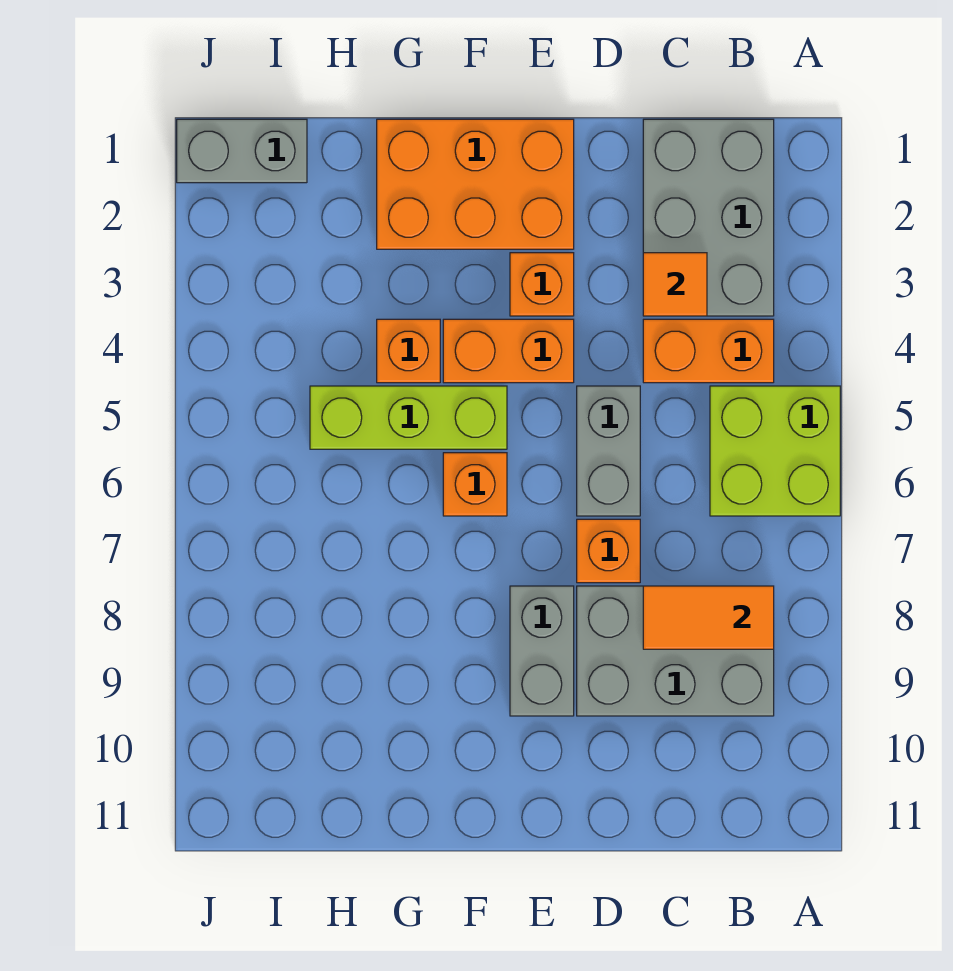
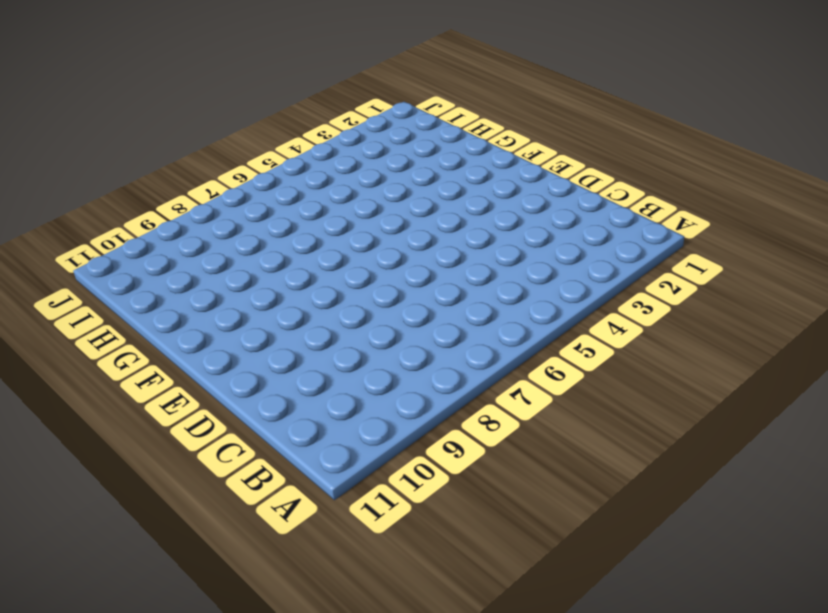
none -> lime 2x2 brick [710,386,840,516]
none -> grey 2x3 brick [643,119,774,316]
none -> orange 1x2 brick [643,319,774,383]

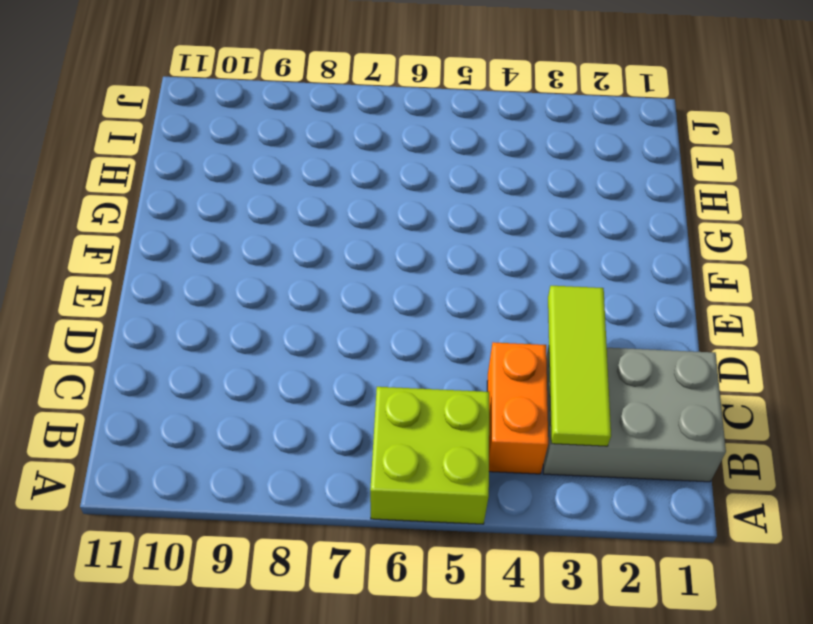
lime 1x3 tile [548,286,611,446] -> orange 1x1 tile [643,253,707,316]
none -> grey 2x3 brick [577,586,774,716]
none -> grey 1x2 brick [577,386,640,516]
none -> orange 1x1 brick [577,519,640,583]

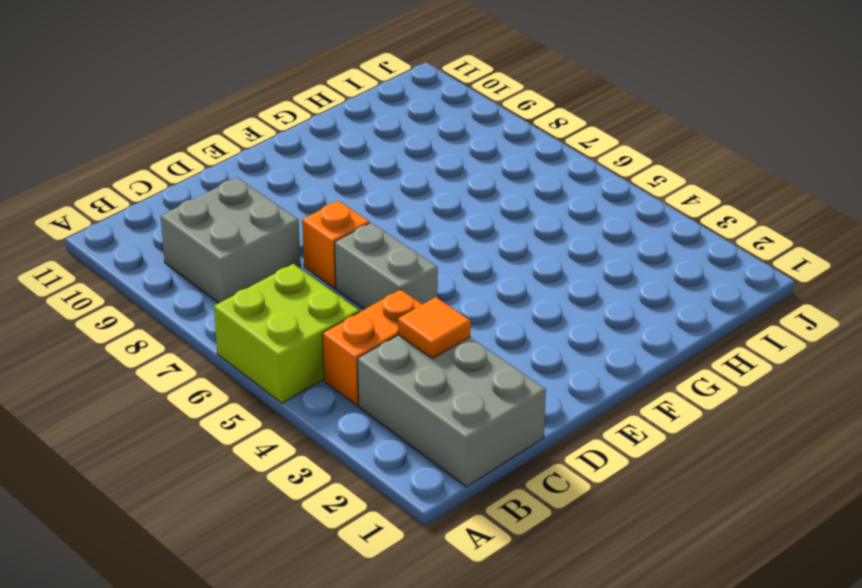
grey 2x2 brick [161,178,301,303] -> grey 2x3 brick [577,586,774,716]
none -> orange 2x3 brick [377,119,574,249]
none -> orange 1x1 brick [510,253,574,316]
none -> orange 1x2 brick [443,319,574,383]

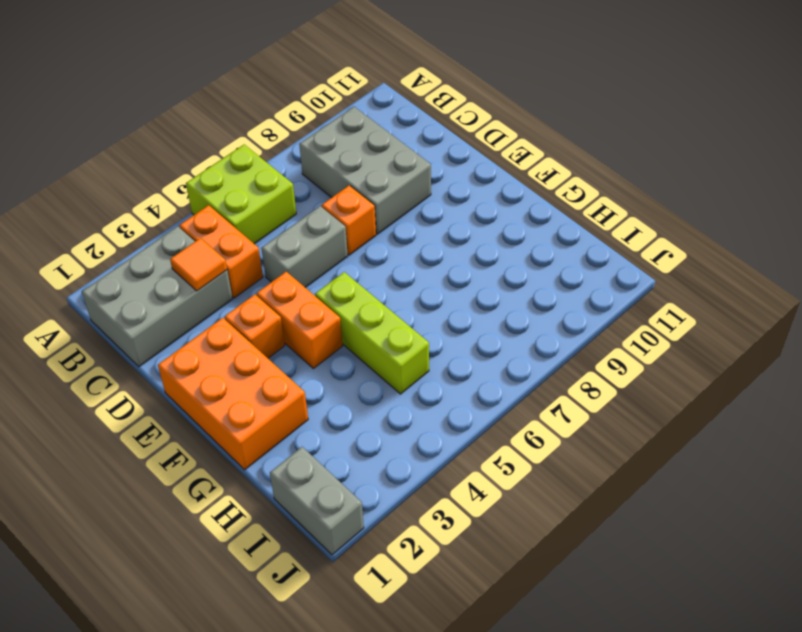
none -> grey 1x2 brick [510,586,574,716]
none -> orange 1x1 brick [443,453,507,516]
none -> orange 1x1 brick [377,319,440,383]

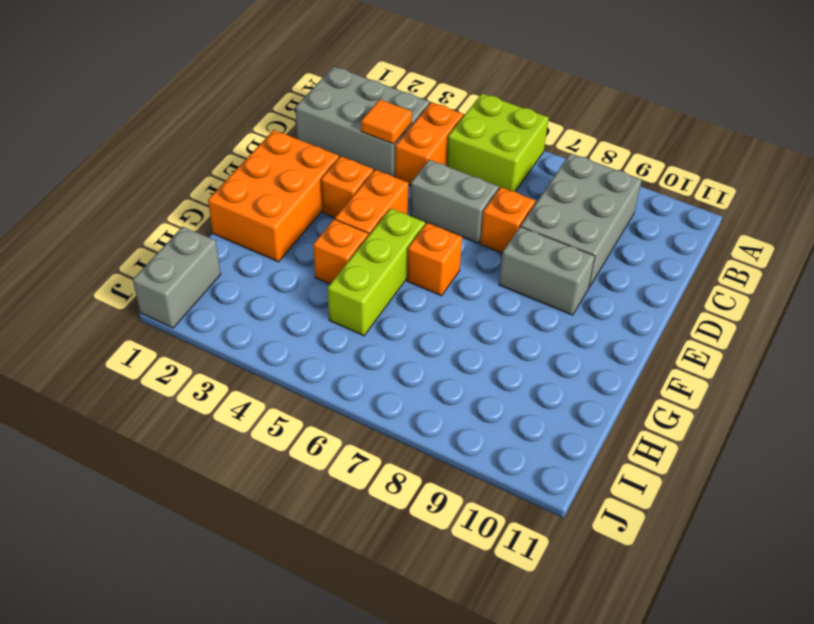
none -> orange 1x2 tile [643,586,774,649]

